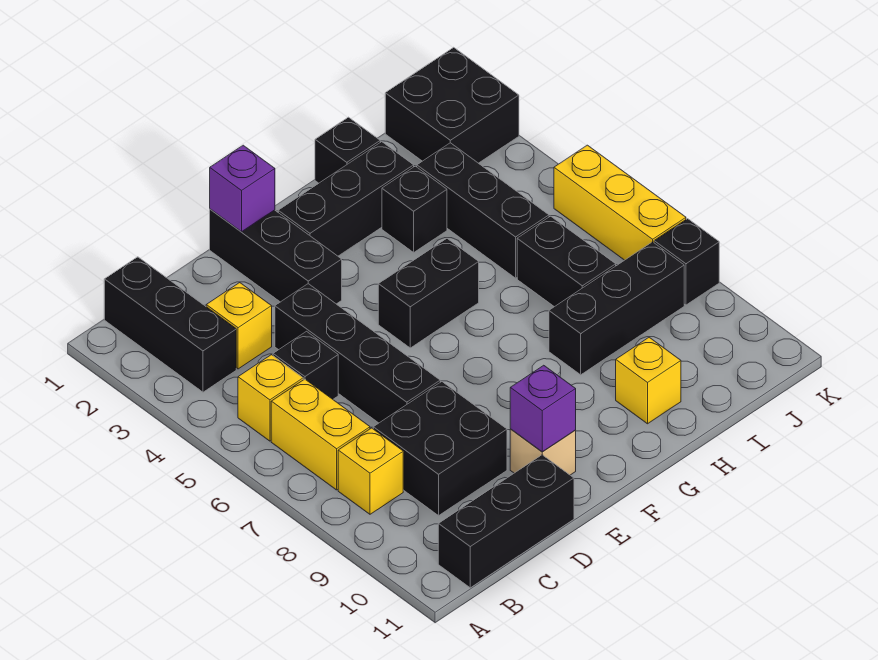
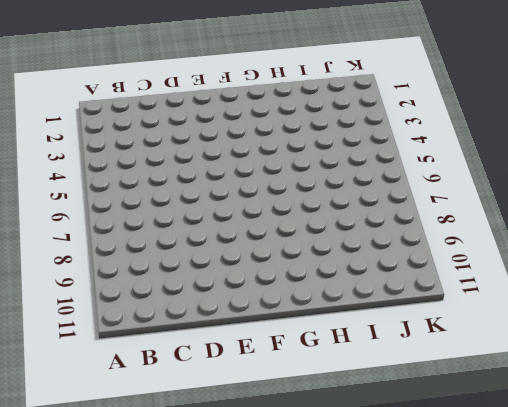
none -> black 1x3 brick [104,257,236,392]
none -> yellow 1x1 brick [238,355,303,441]
none -> yellow 1x2 brick [271,379,370,490]

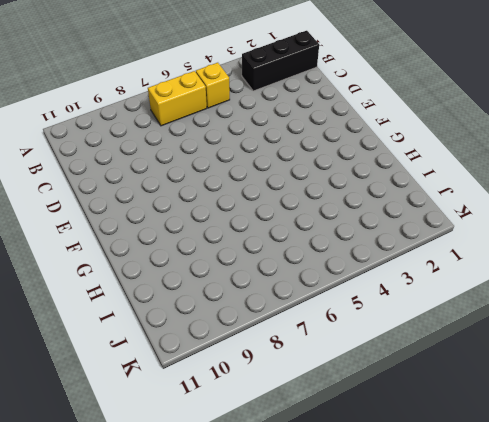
none -> yellow 1x1 brick [338,428,403,514]
none -> black 1x3 brick [438,455,574,588]
none -> yellow 1x1 brick [206,283,272,369]

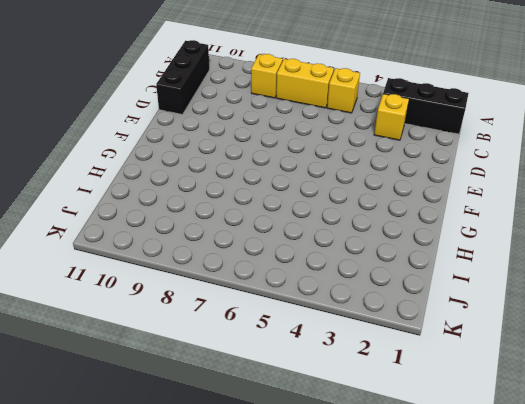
none -> black 1x1 brick [273,331,338,399]
none -> black 2x2 brick [373,382,507,516]
none -> black 1x4 brick [275,284,440,423]

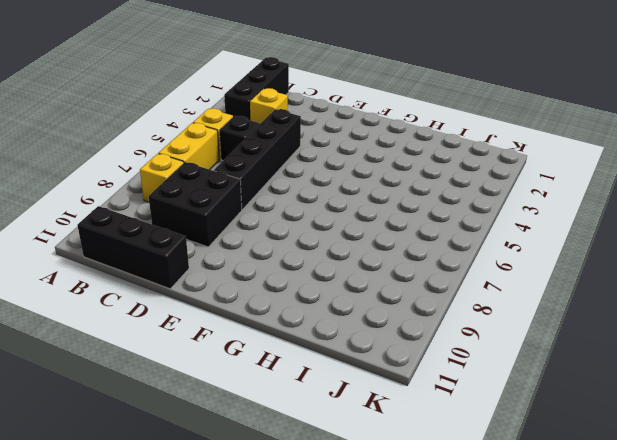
none -> black 1x3 brick [210,209,342,304]
none -> tan 1x1 brick [510,429,576,475]
none -> black 1x3 brick [278,142,414,256]

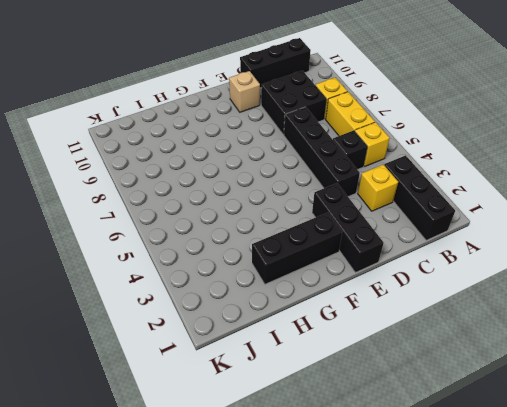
none -> black 1x2 brick [378,239,479,348]
none -> black 1x1 brick [315,117,380,183]
none -> black 1x1 brick [382,166,447,252]

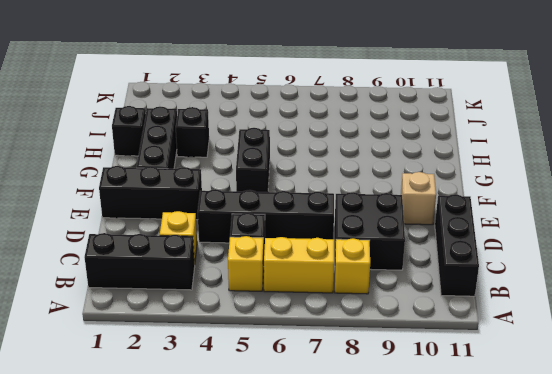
none -> black 1x3 brick [549,242,684,375]
none -> yellow 1x1 brick [616,337,681,424]
none -> black 1x3 brick [417,143,549,278]

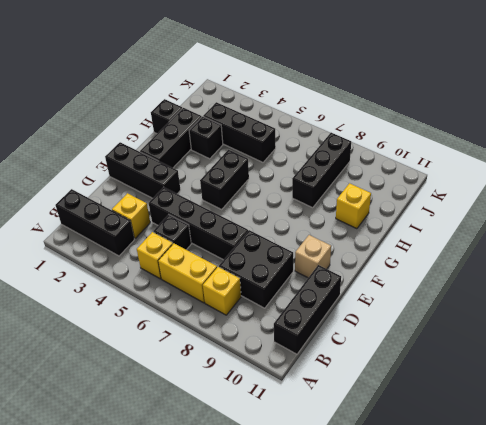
none -> black 1x2 brick [517,216,616,307]
none -> black 2x2 brick [385,47,519,163]
none -> yellow 1x3 brick [554,145,686,260]

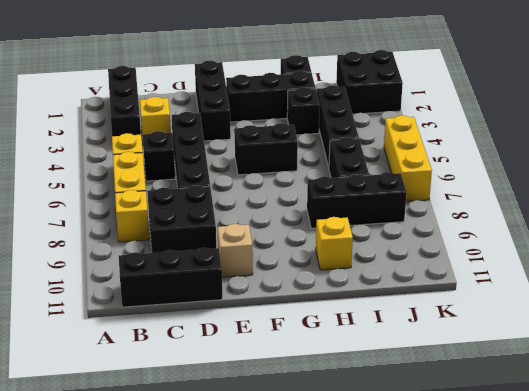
none -> black 1x1 brick [654,219,719,305]
none -> purple 1x1 brick [210,145,275,232]
none -> purple 1x1 brick [510,365,576,452]

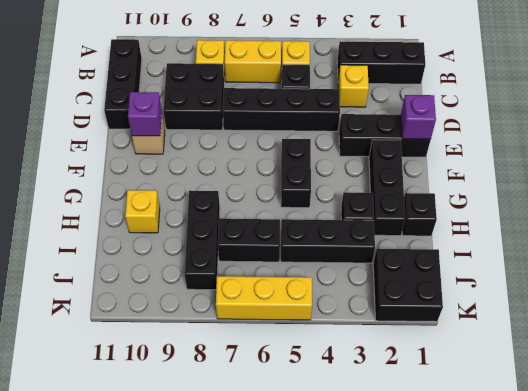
none -> black 1x1 brick [654,219,719,305]

